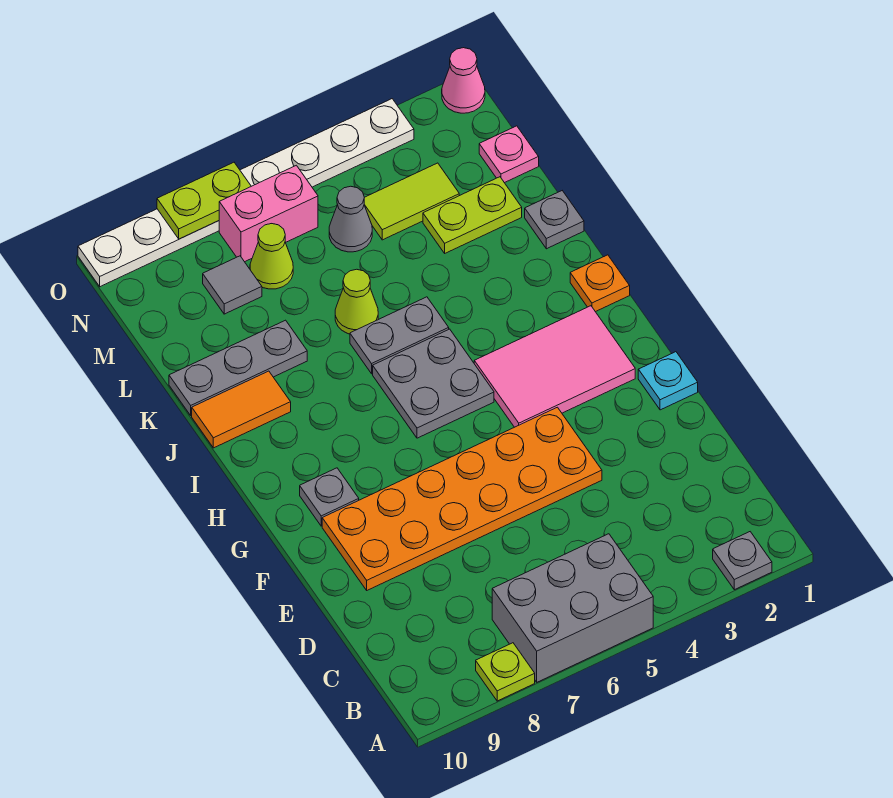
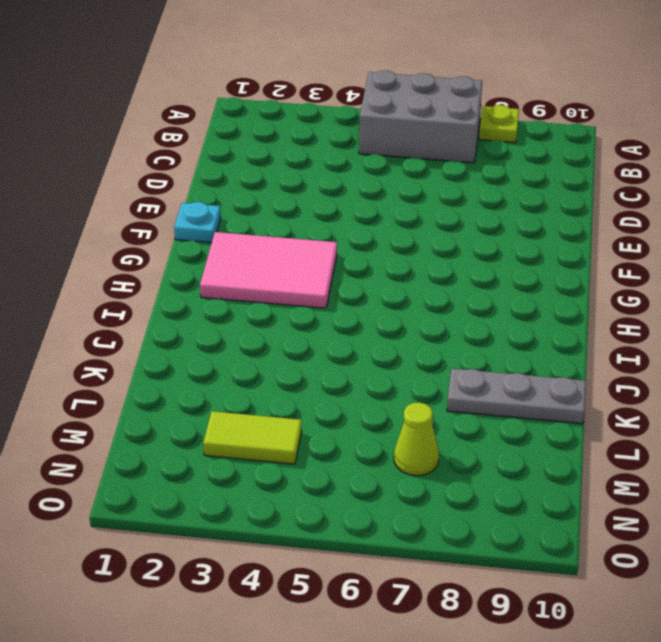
none -> grey 1x1 plate [713,532,772,590]
none -> orange 2x6 plate [322,407,602,590]
none -> grey 1x1 plate [300,468,359,526]

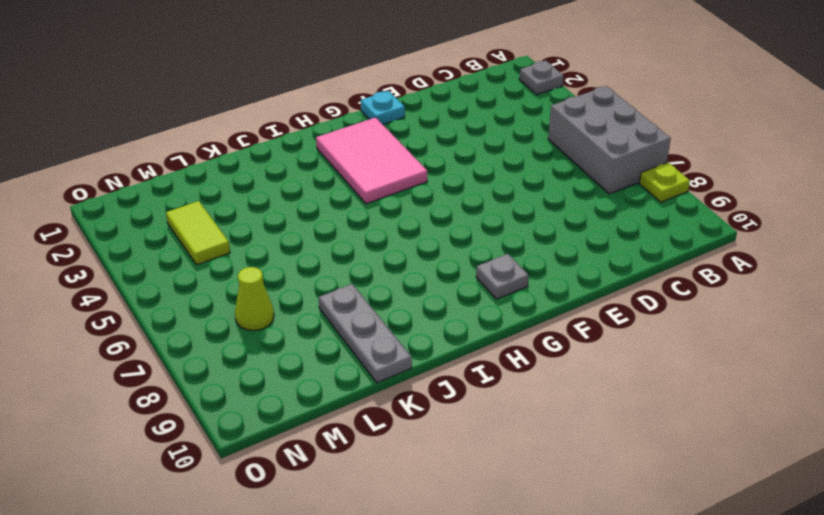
none -> orange 2x6 plate [322,407,602,590]
none -> grey 2x2 plate [373,329,494,438]
none -> orange 1x1 plate [570,255,630,312]

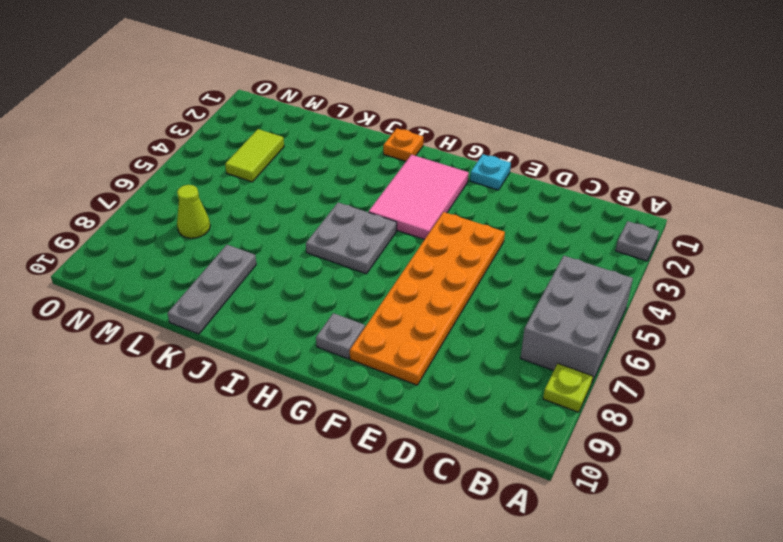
none -> grey 1x2 plate [350,297,449,374]
none -> orange 1x2 tile [192,371,291,448]
none -> grey 1x1 plate [525,191,584,249]

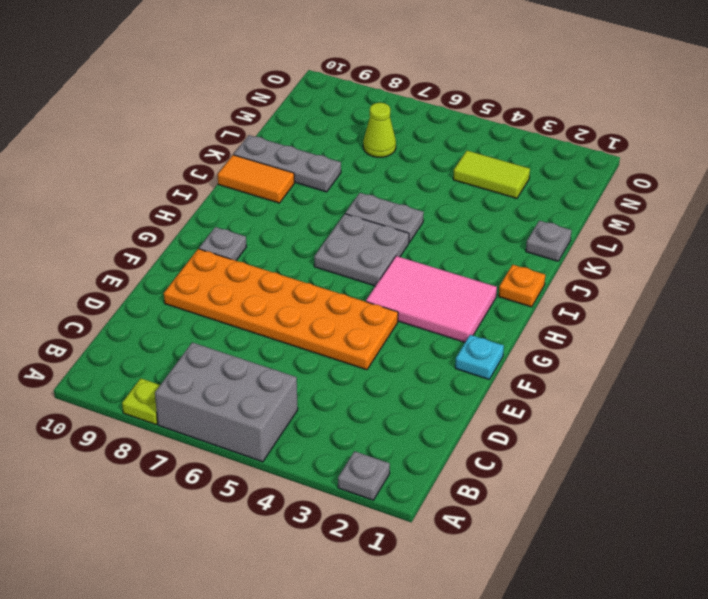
none -> lime 1x1 cone [335,269,378,334]
none -> lime 1x2 plate [423,177,522,253]
none -> pink 1x1 plate [479,126,539,183]

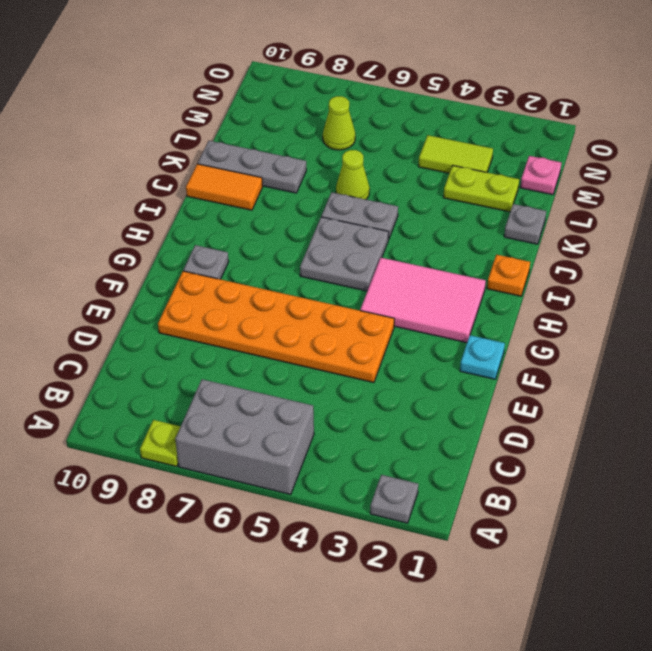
none -> grey 1x1 cone [329,186,372,252]
none -> grey 1x1 tile [203,256,262,314]
none -> pink 1x2 brick [219,165,318,262]

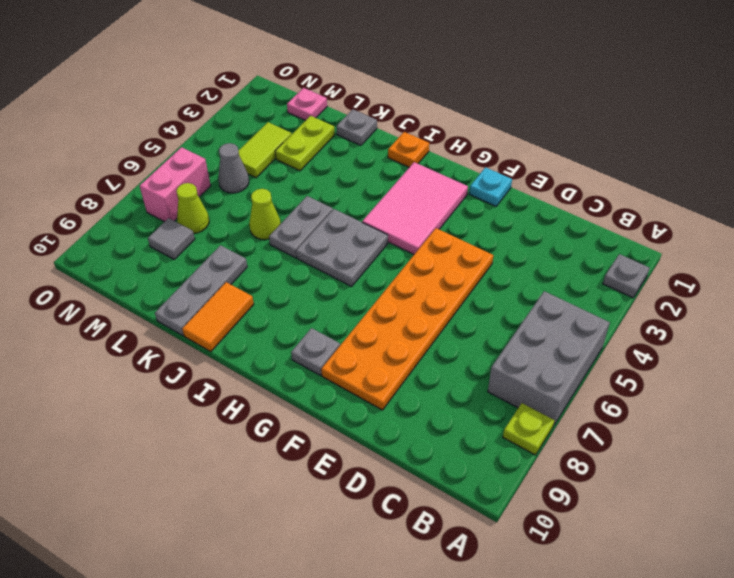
none -> pink 1x1 cone [442,48,485,113]
none -> white 1x8 plate [78,99,414,287]
none -> lime 1x2 plate [157,162,251,239]

